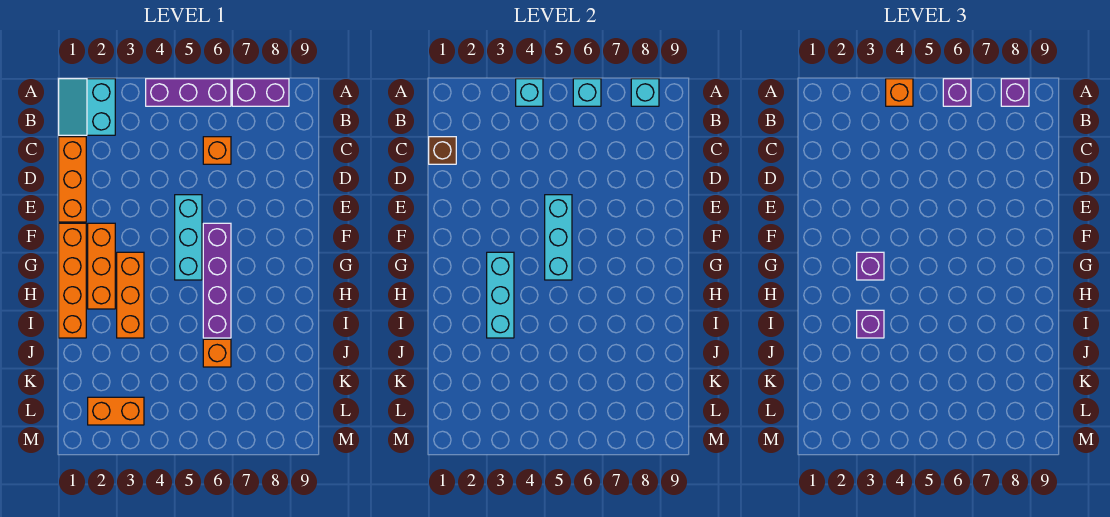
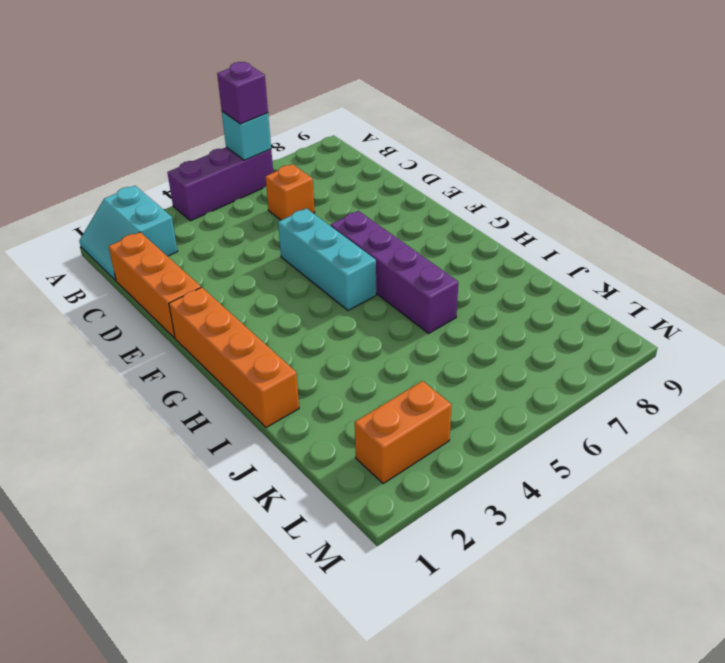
none -> purple 1x2 brick [232,79,289,106]
none -> orange 1x3 brick [88,223,115,309]
none -> orange 1x3 brick [117,252,144,338]

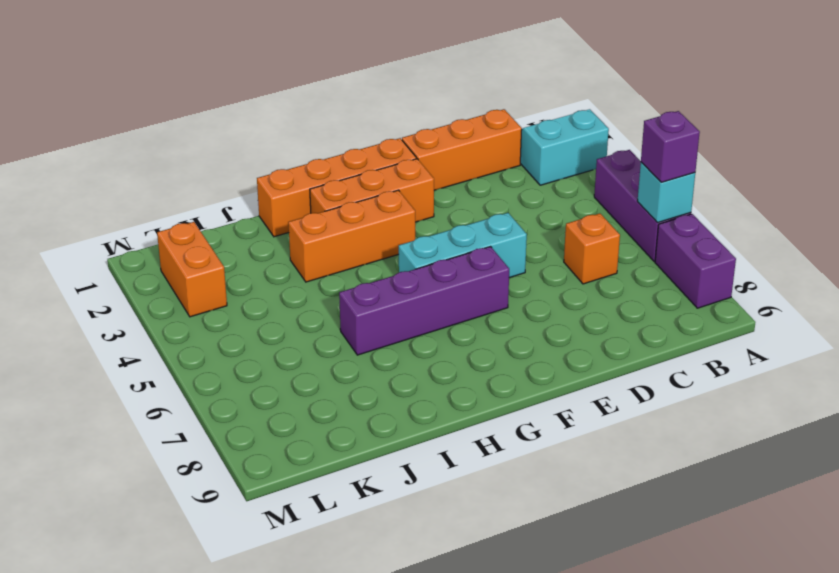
none -> orange 1x1 brick [203,339,231,367]
none -> cyan 1x1 brick [516,79,543,106]
none -> cyan 1x1 brick [631,79,659,106]

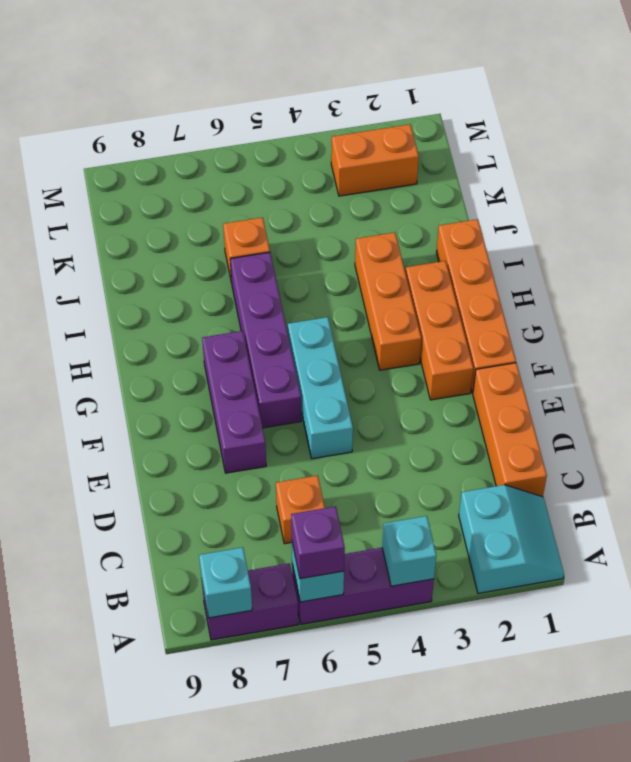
purple 1x3 brick [202,331,266,473] -> none
none -> brown 1x1 brick [429,137,456,164]
none -> cyan 1x3 brick [545,195,572,280]
none -> cyan 1x3 brick [487,252,514,338]

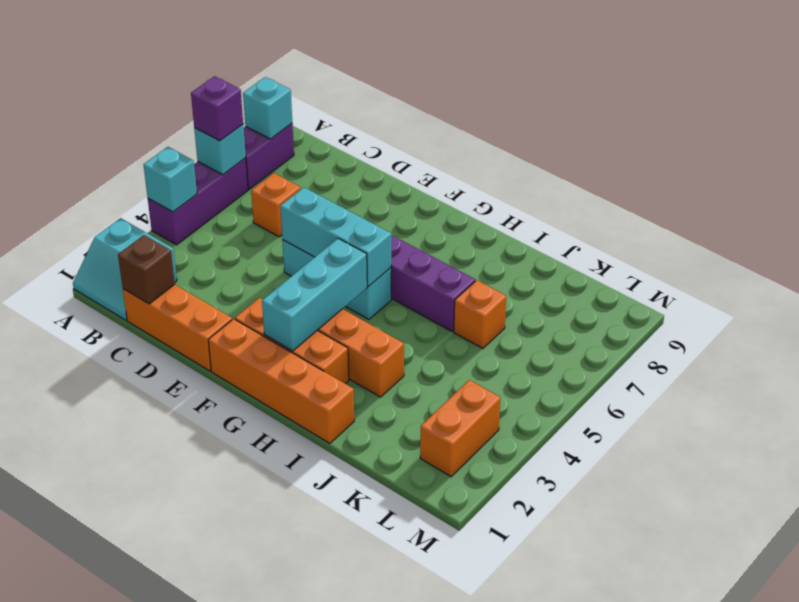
cyan 1x3 brick [262,238,367,351] -> cyan 1x3 brick turned to [487,252,514,338]
none -> orange 1x1 brick [886,79,913,106]
none -> purple 1x1 brick [1001,79,1029,106]
none -> purple 1x1 brick [857,252,884,280]

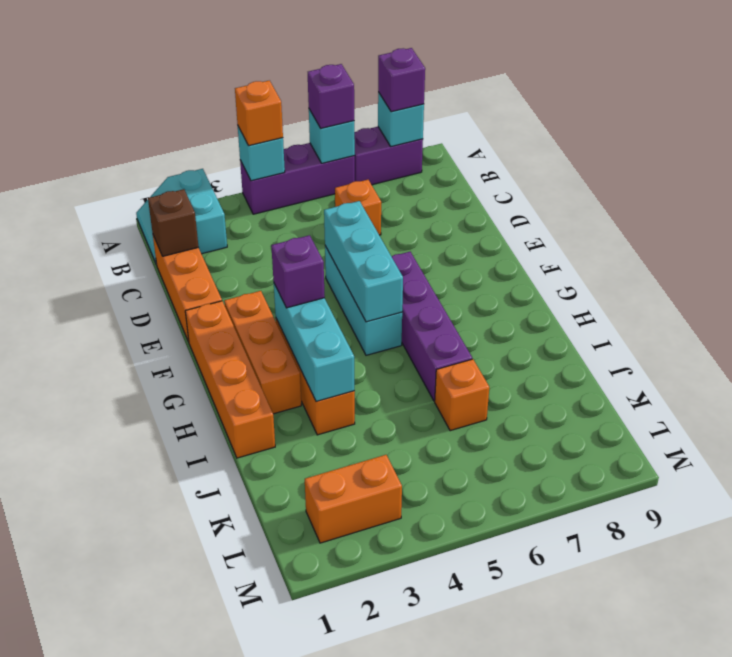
none -> purple 1x1 brick [857,310,884,338]

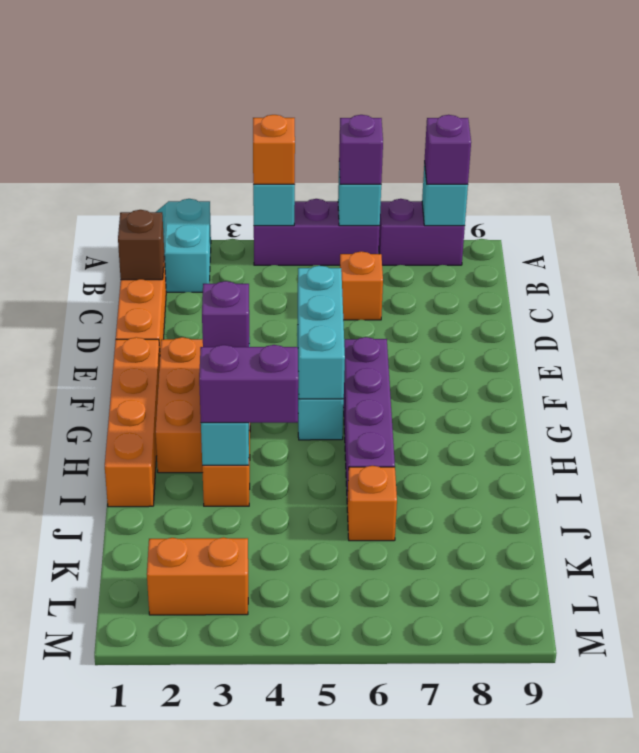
purple 1x2 brick [199,345,298,423] -> purple 1x1 brick [857,310,884,338]

